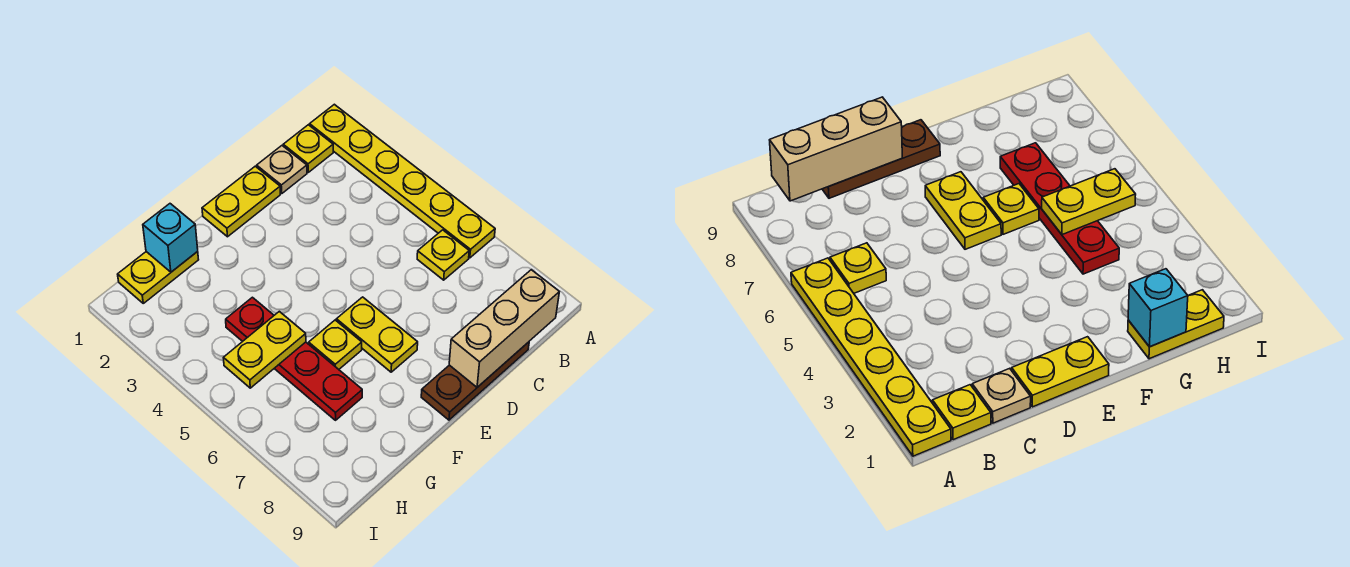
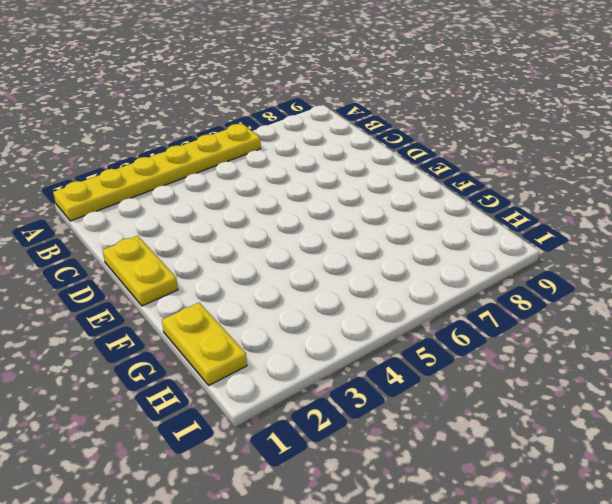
none -> yellow 1x1 plate [283,125,333,172]
none -> yellow 1x1 plate [417,230,469,280]
none -> tan 1x1 plate [257,146,307,193]

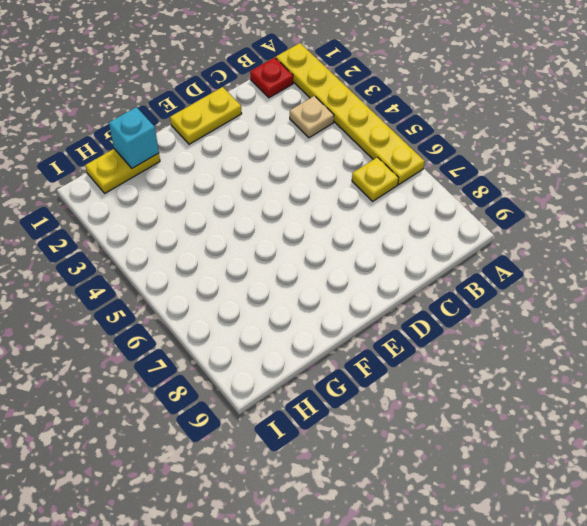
red 1x1 plate [250,57,293,98] -> yellow 1x1 plate [283,125,333,172]
tan 1x1 plate [290,96,334,138] -> tan 1x1 plate moved to [257,146,307,193]
none -> brown 1x3 plate [421,342,529,420]
none -> yellow 1x2 plate [336,297,418,372]
none -> yellow 1x1 plate [309,320,362,369]

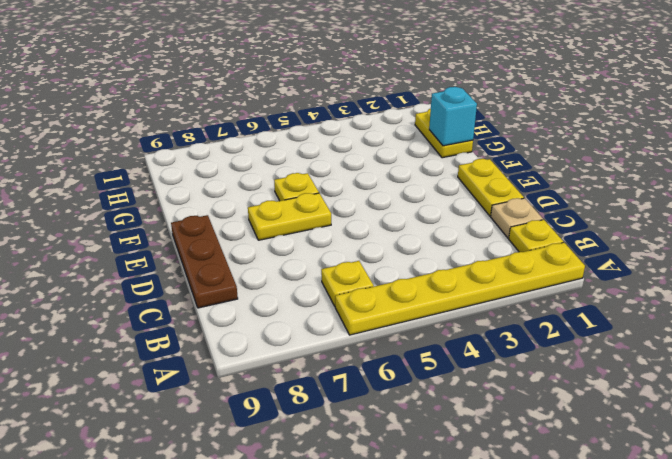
none -> red 1x4 plate [226,297,362,420]
none -> tan 1x3 brick [449,270,559,387]
none -> yellow 1x2 plate [224,311,306,388]

